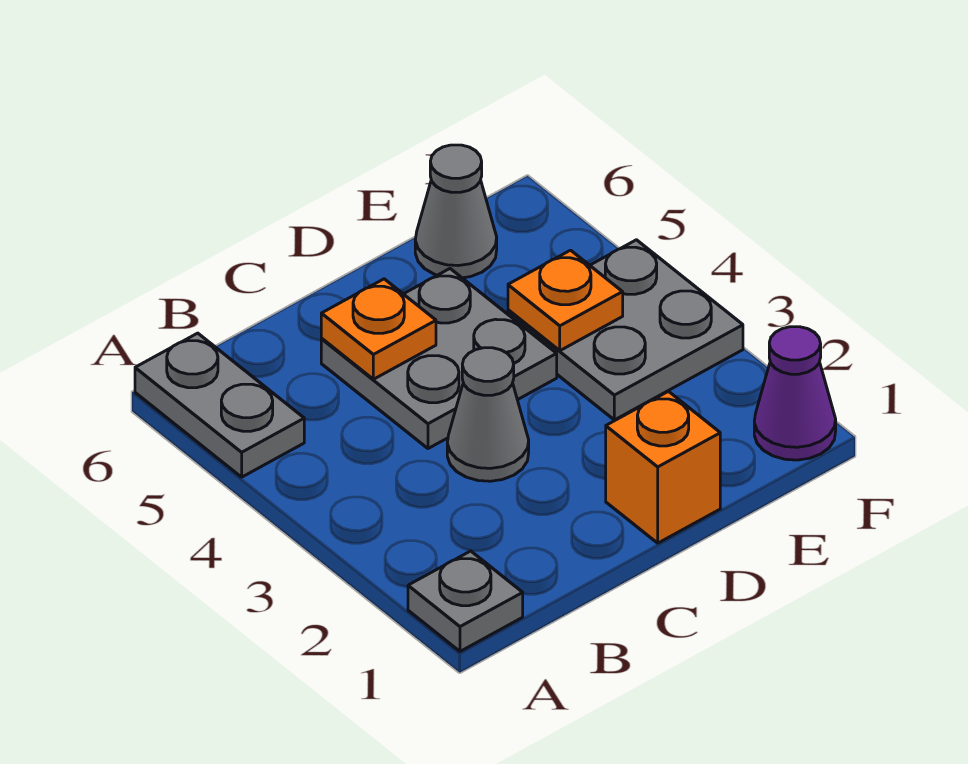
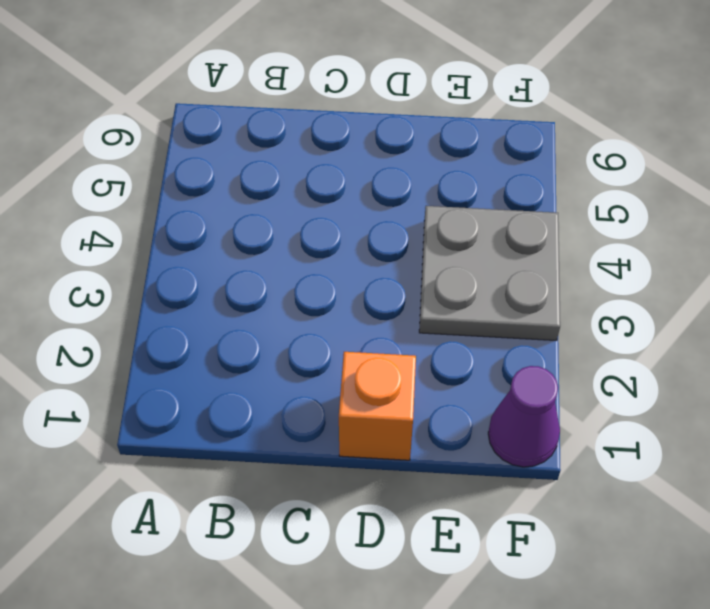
none -> grey 1x1 plate [408,551,523,651]
none -> grey 1x2 plate [135,333,304,477]

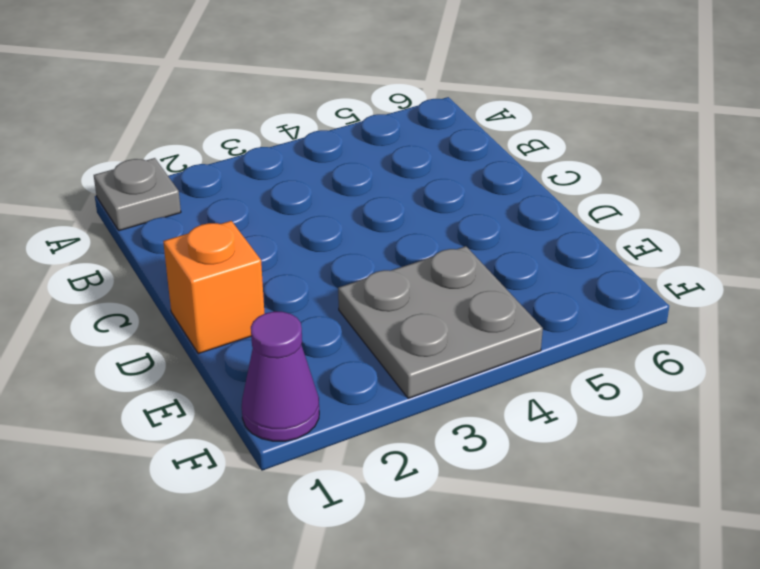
none -> grey 1x2 plate [135,333,304,477]
none -> grey 1x1 cone [447,348,529,481]

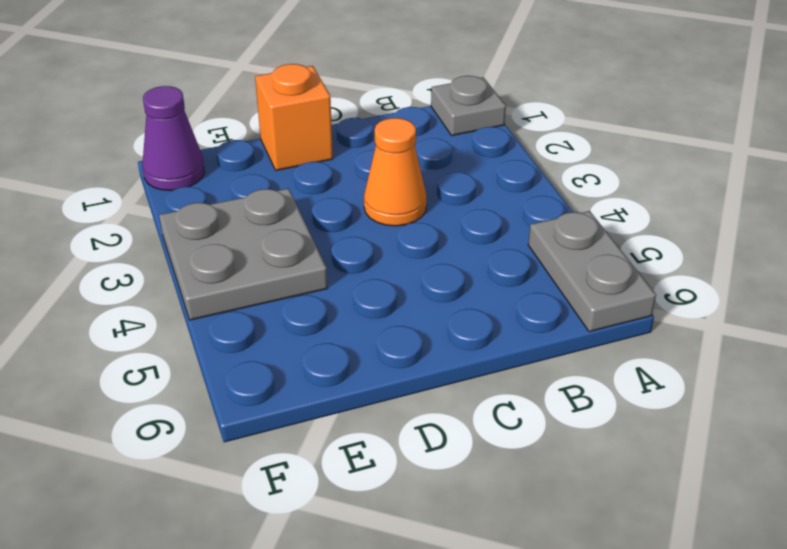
orange 1x1 cone [364,118,427,226] -> grey 1x1 cone [447,348,529,481]
none -> grey 2x2 plate [321,269,557,449]
none -> grey 1x1 cone [415,145,497,278]

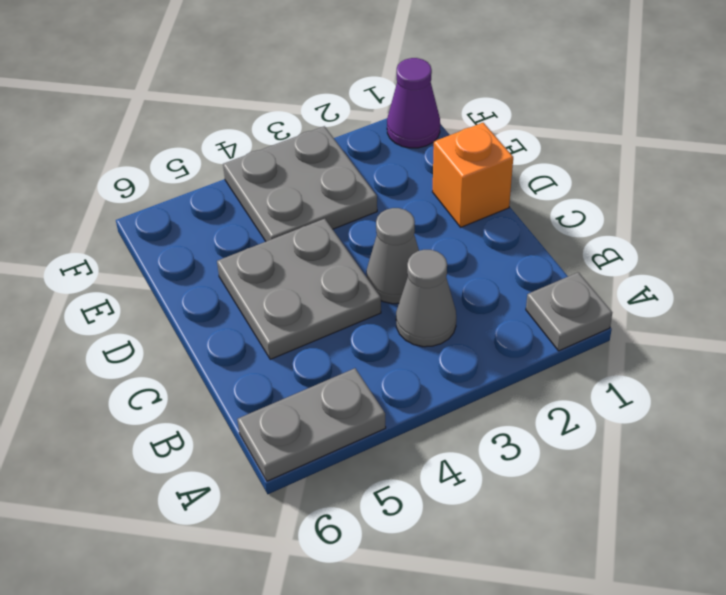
grey 1x1 cone [396,250,456,347] -> grey 1x1 cone moved to [415,145,497,278]
none -> orange 1x1 plate [321,279,436,379]
none -> orange 1x1 plate [508,250,623,351]

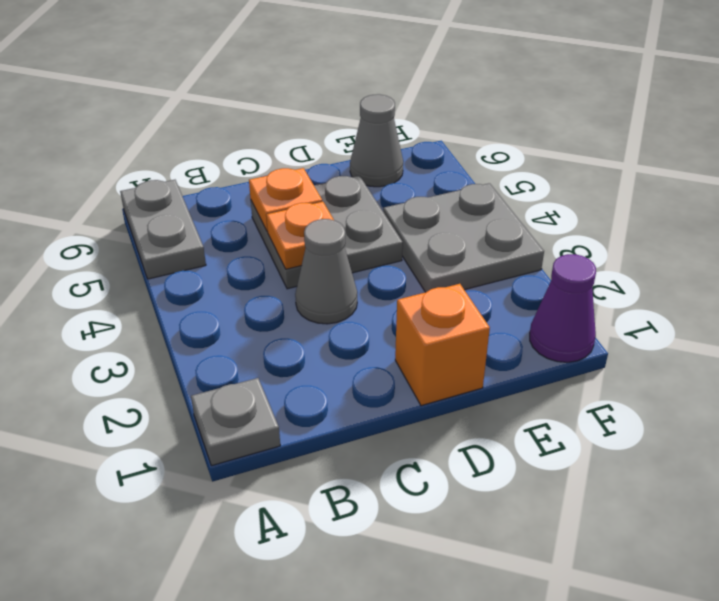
orange 1x1 plate [266,202,334,269] -> orange 1x1 plate moved to [508,250,623,351]

